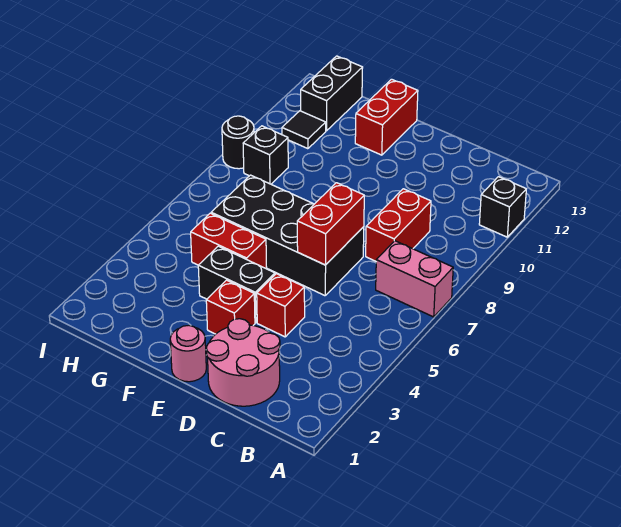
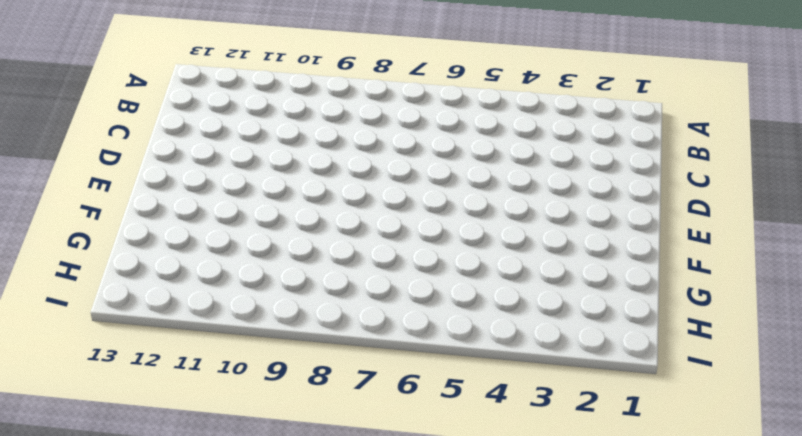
none -> pink 1x2 brick [376,241,453,317]
none -> black 1x1 brick [479,177,526,237]
none -> pink 2x2 round brick [206,319,280,406]

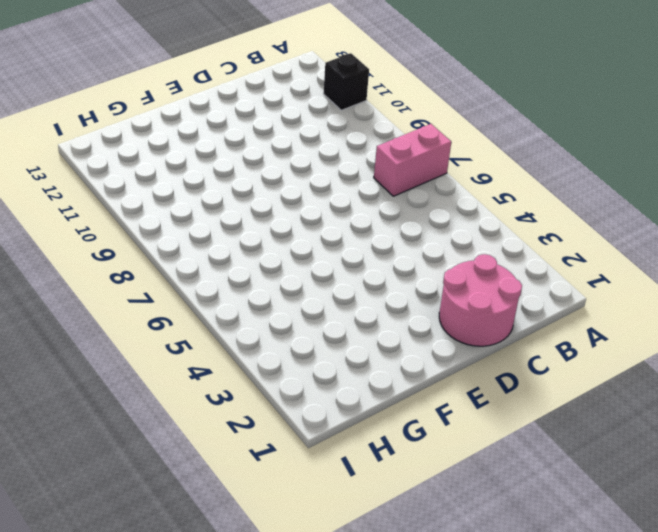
none -> red 1x2 brick [366,189,431,261]
none -> red 1x1 brick [257,274,305,337]
none -> black 2x4 brick [211,175,364,296]

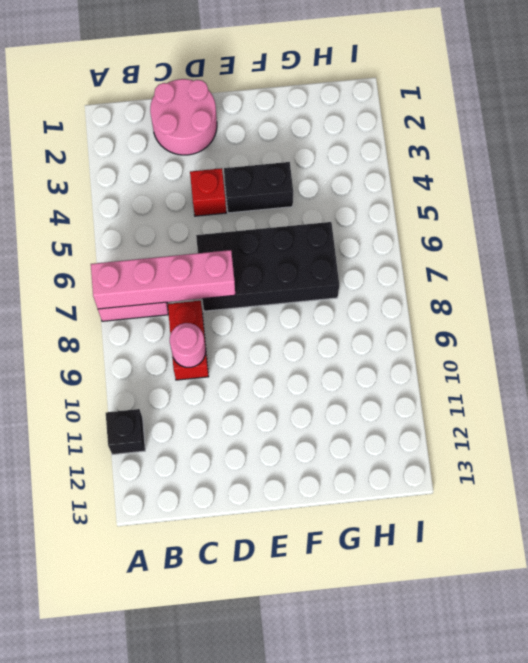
pink 1x4 brick [91,250,235,309] -> red 1x2 brick [297,183,364,265]
pink 1x1 round brick [170,323,206,367] -> pink 1x1 round brick moved to [170,325,206,382]
none -> red 1x1 brick [206,280,255,334]
none -> red 1x2 brick [191,213,267,269]
none -> red 1x2 brick [355,79,418,155]

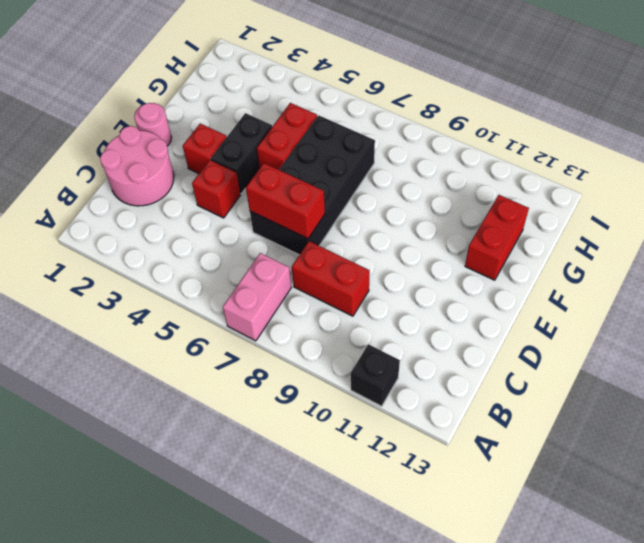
red 1x2 brick [465,195,529,280] -> red 1x2 brick turned to [355,79,418,155]
none -> black 1x1 brick [243,126,288,184]
none -> black 1x1 tile [282,111,326,149]
none -> black 1x2 brick [301,56,363,131]

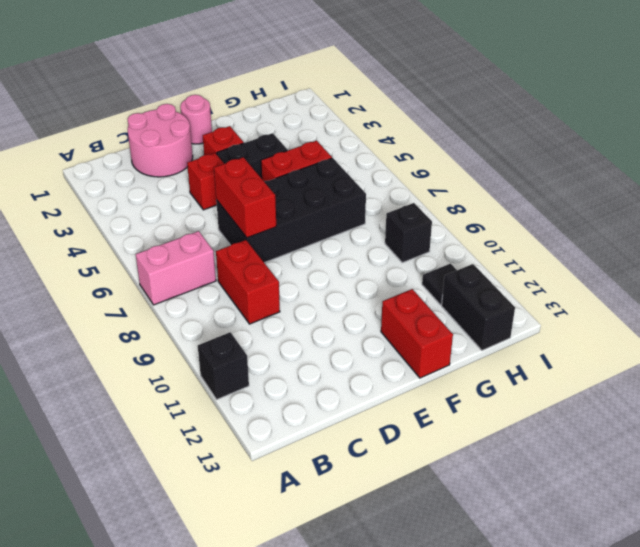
none -> black 1x1 round brick [222,116,254,169]

